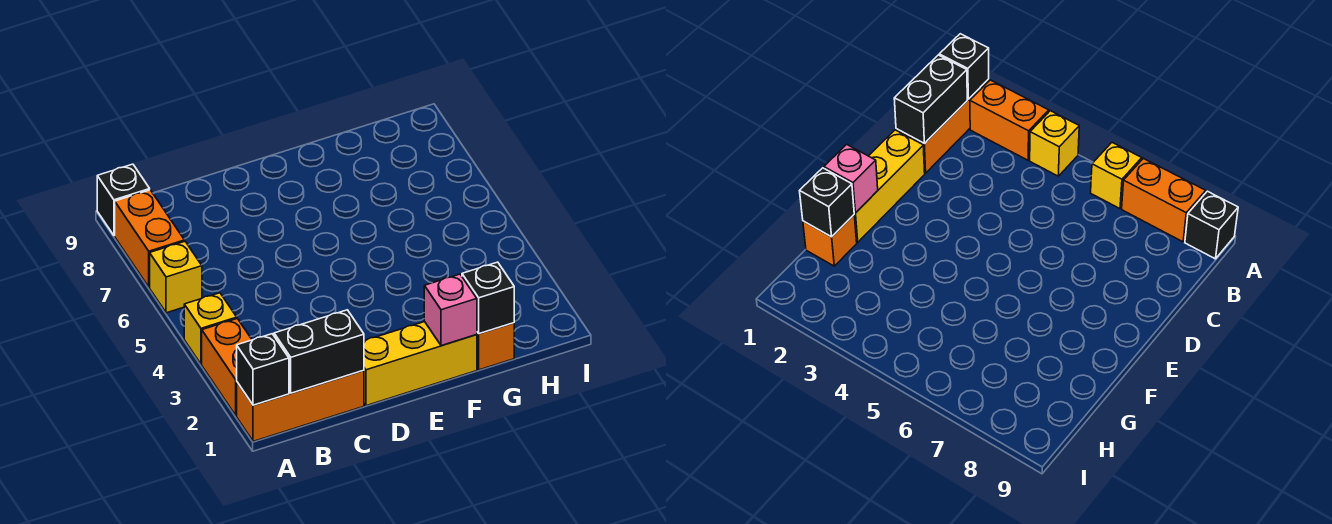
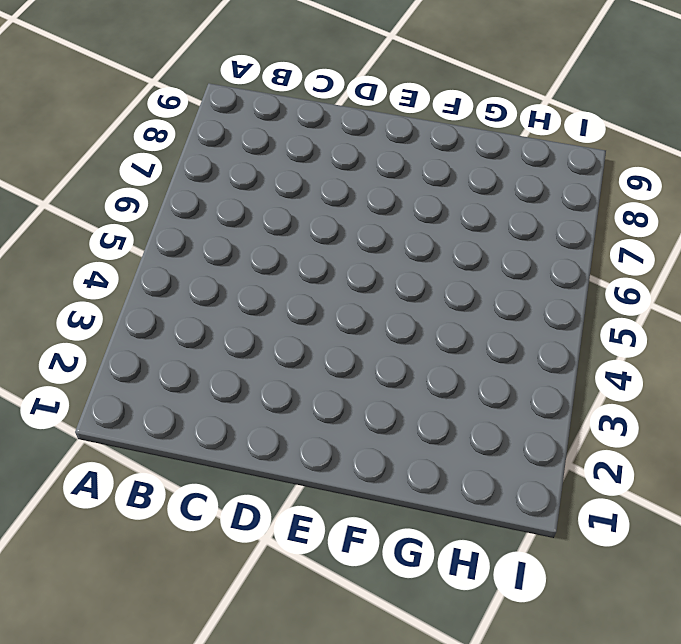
none -> orange 1x3 brick [237,370,364,441]
none -> orange 1x2 brick [202,319,252,416]
none -> yellow 1x1 brick [184,293,237,364]

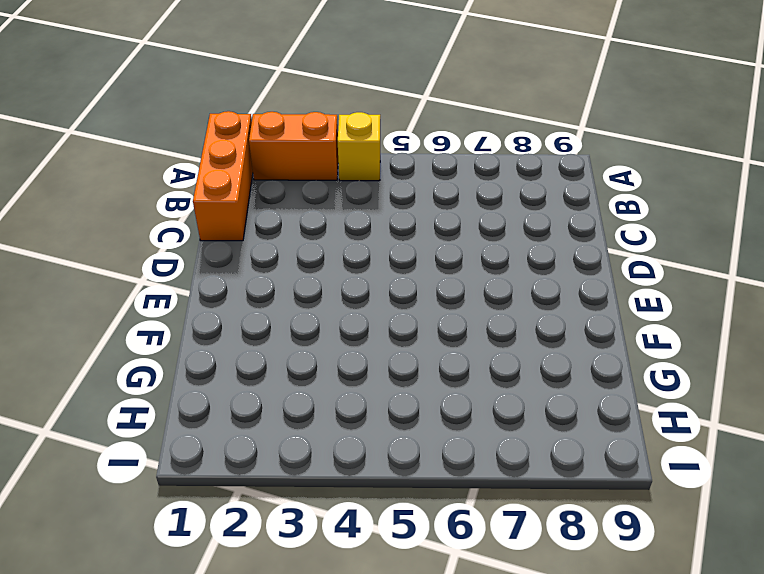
none -> yellow 1x1 brick [150,241,202,313]
none -> orange 1x2 brick [115,190,184,287]
none -> black 1x1 brick [97,164,150,236]

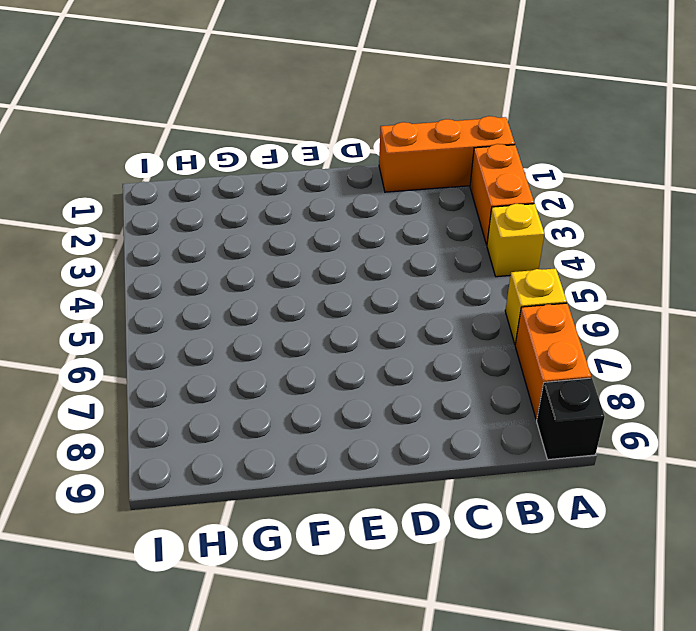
none -> yellow 1x3 brick [364,322,477,406]
none -> orange 1x1 brick [477,323,514,370]
none -> black 1x1 brick [237,334,289,405]

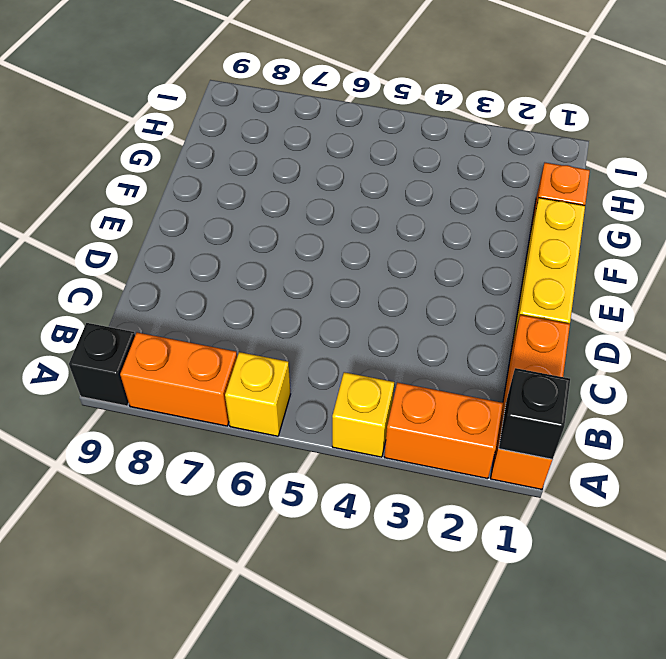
none -> black 1x2 brick [274,310,364,393]
none -> pink 1x1 brick [424,274,477,346]
none -> black 1x1 brick [462,262,514,334]

